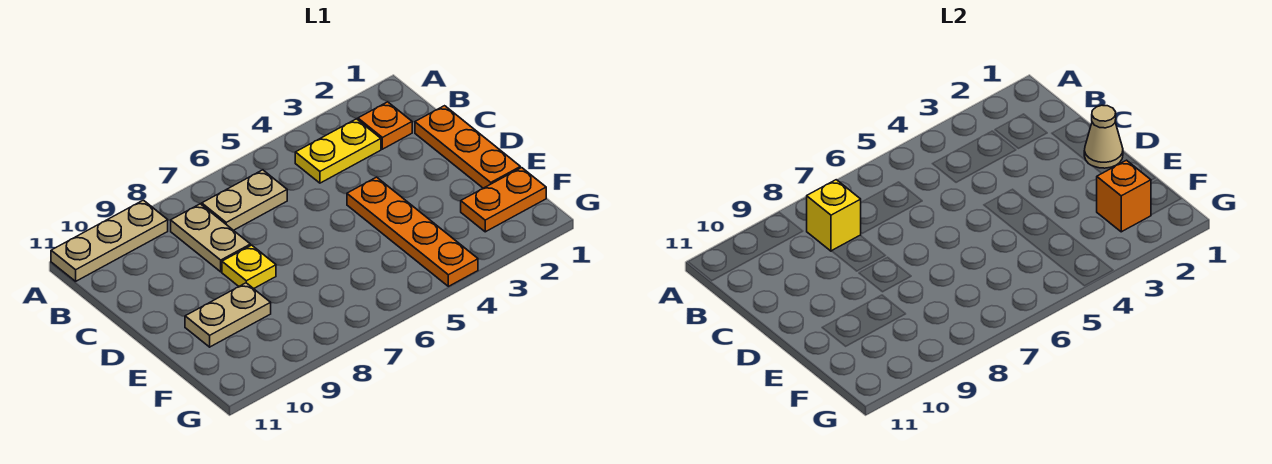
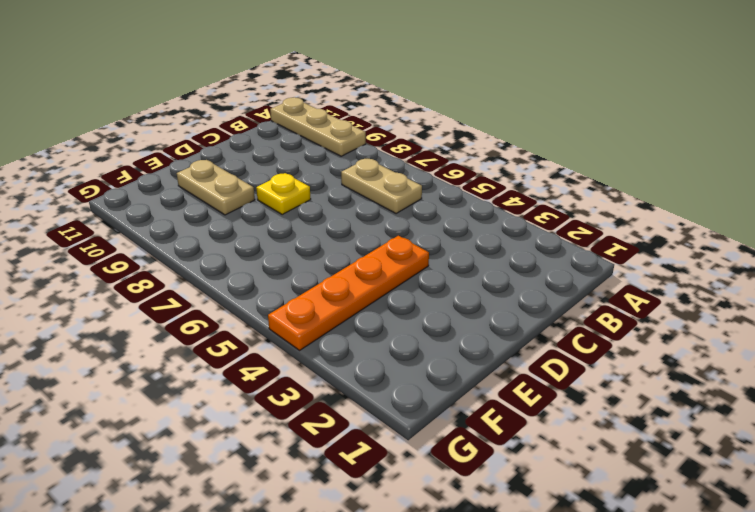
none -> orange 1x1 plate [358,102,412,149]
none -> yellow 1x2 plate [295,119,381,183]
none -> tan 1x2 plate [171,204,250,272]

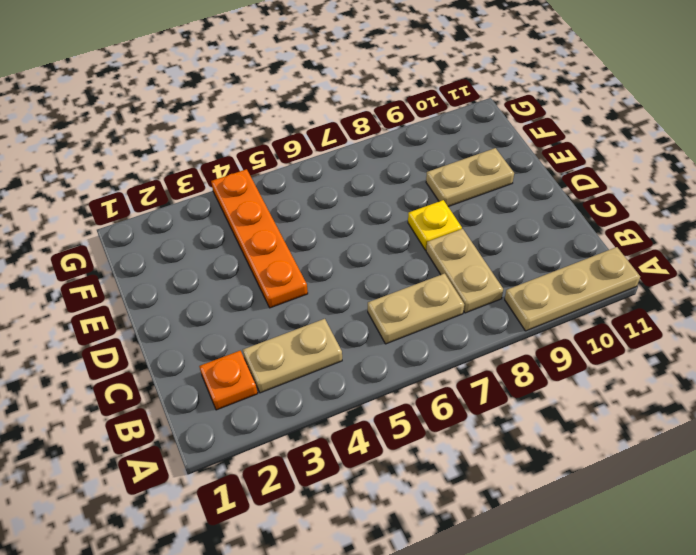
tan 1x2 plate [243,319,342,393] -> yellow 1x2 plate [295,119,381,183]
none -> orange 1x3 plate [415,106,520,188]
none -> orange 1x2 plate [461,168,546,232]
none -> yellow 1x1 brick [807,180,861,251]

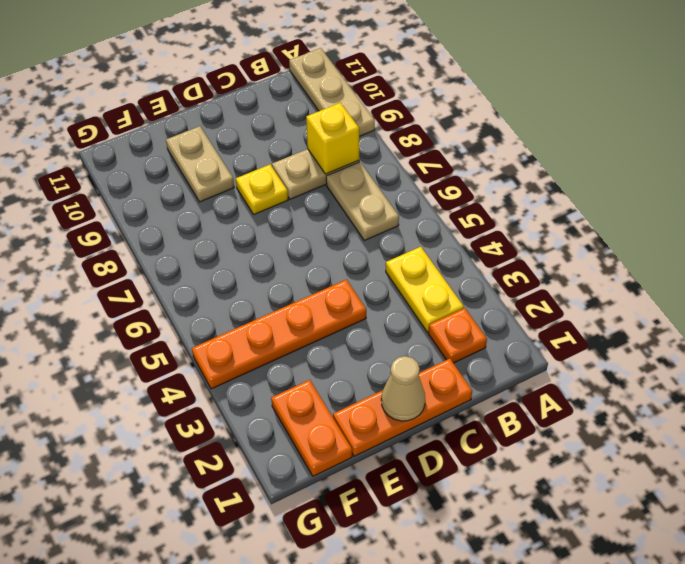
none -> orange 1x1 brick [1097,160,1151,232]

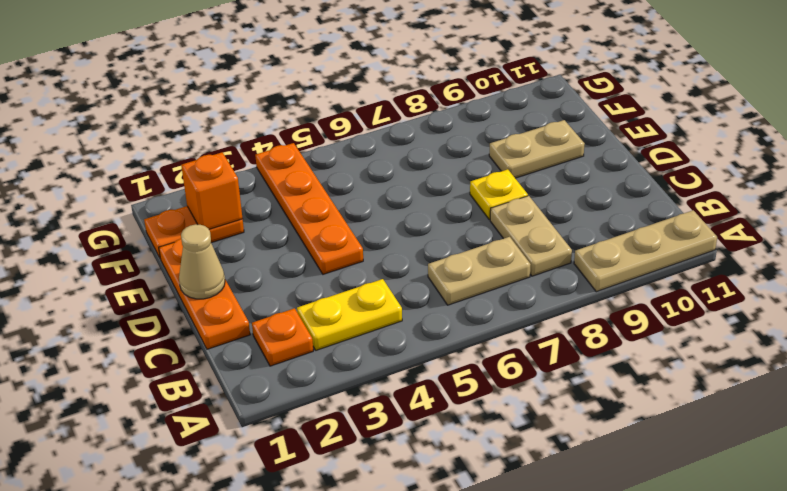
none -> yellow 1x1 brick [807,180,861,251]

